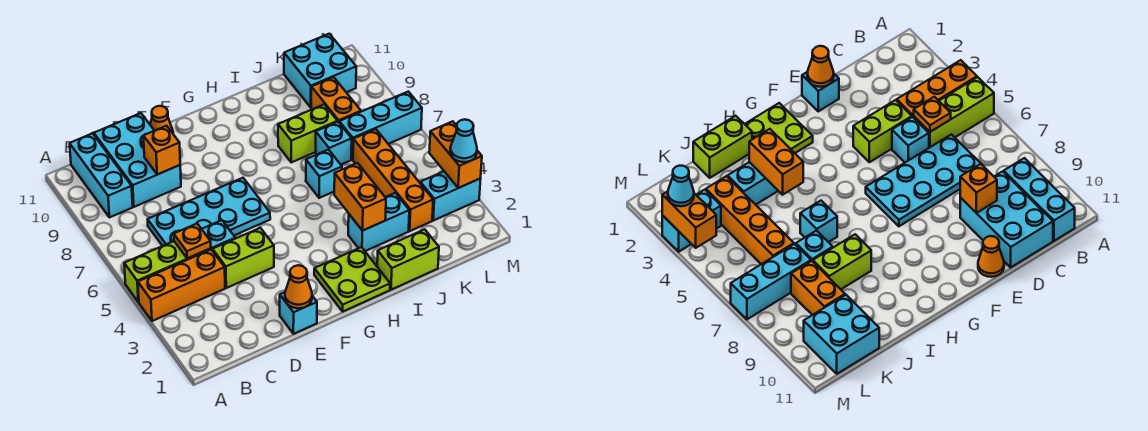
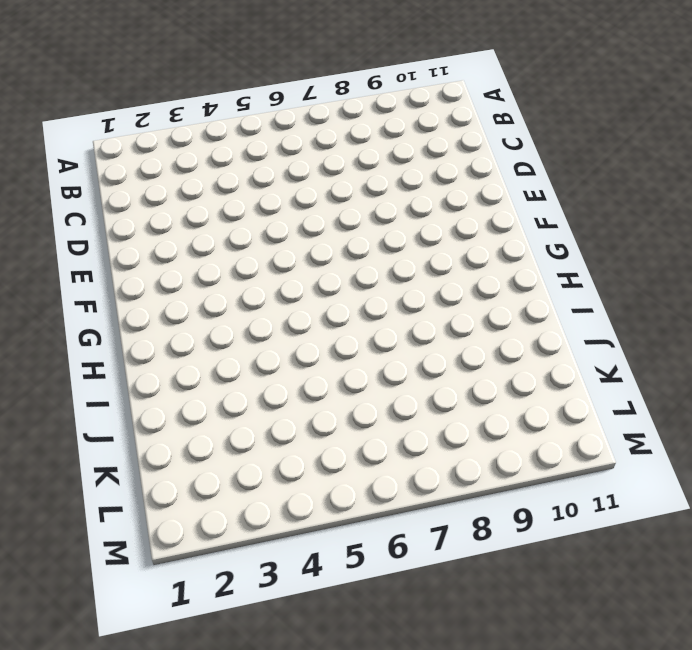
none -> orange 1x3 brick [138,250,225,321]
none -> lime 1x3 brick [124,241,211,302]
none -> cyan 1x3 brick [70,133,133,217]

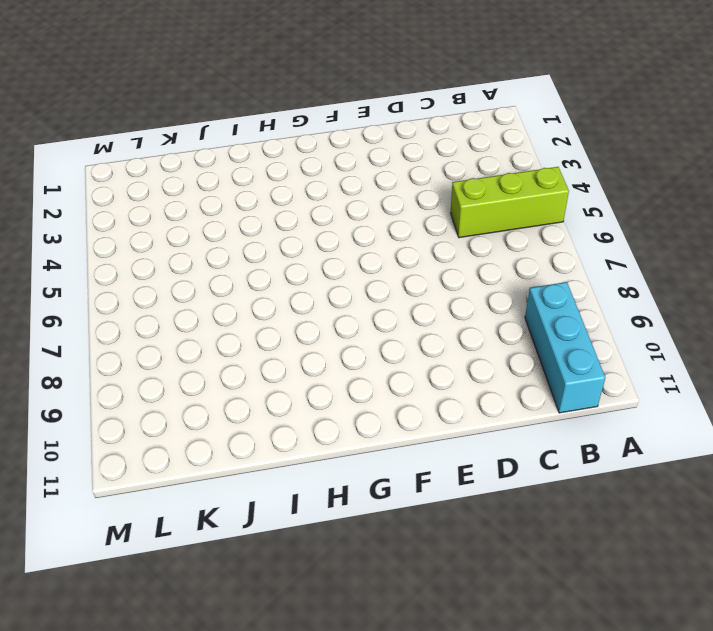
none -> orange 1x3 brick [138,250,225,321]
none -> cyan 2x4 plate [148,178,270,246]
none -> cyan 2x3 brick [94,113,181,207]

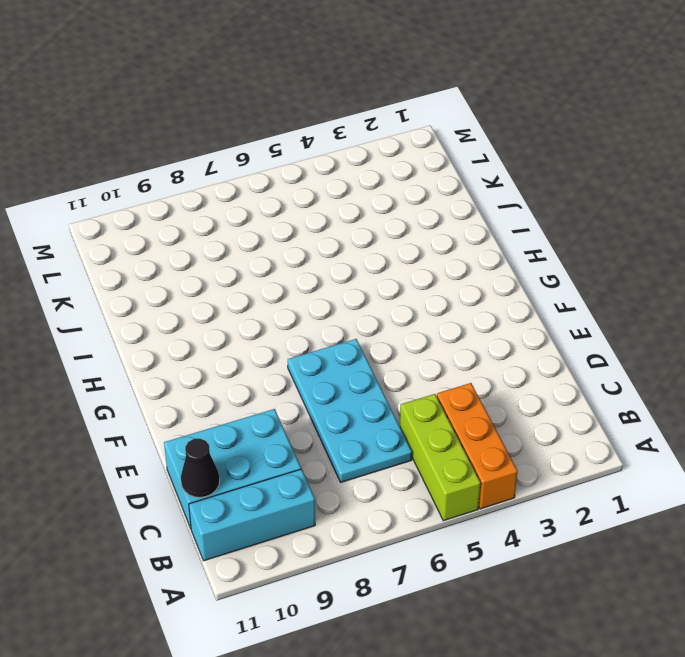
black 1x1 cone [181,439,220,497] -> none
none -> lime 1x2 brick [213,228,274,288]
none -> cyan 1x1 brick [202,220,235,251]
none -> cyan 1x1 brick [280,292,317,334]

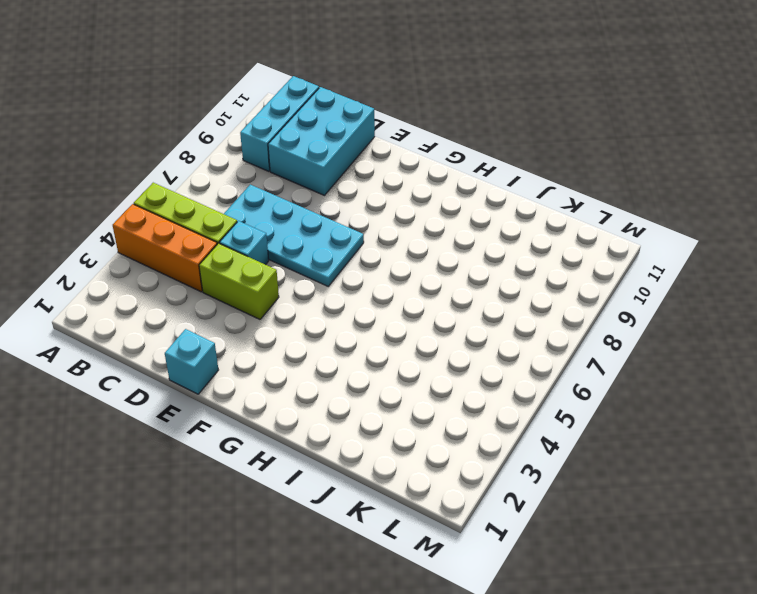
none -> orange 1x1 cone [150,106,173,133]
none -> lime 2x2 plate [314,247,390,311]
none -> lime 1x2 brick [377,229,439,290]

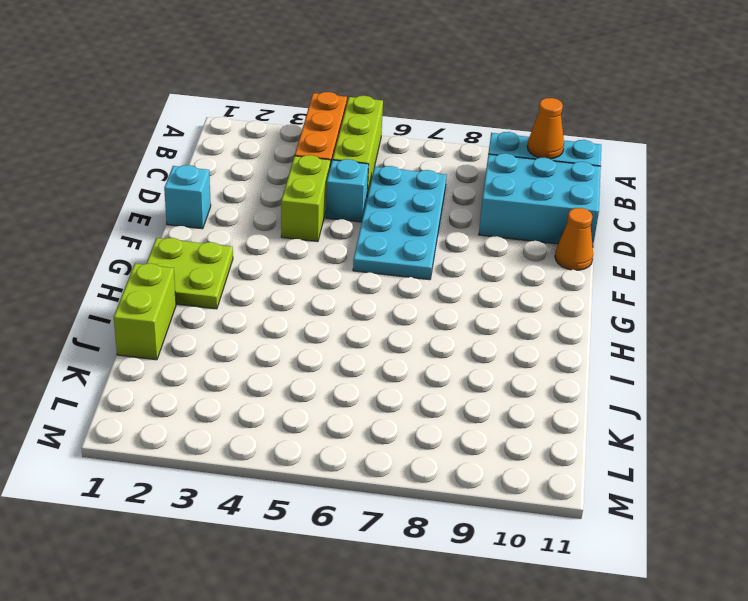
orange 1x1 cone [527,98,564,159] -> orange 1x1 cone moved to [285,265,312,308]
none -> cyan 1x2 brick [348,193,409,251]
none -> cyan 1x1 brick [306,150,342,198]
none -> lime 1x2 brick [278,105,338,162]

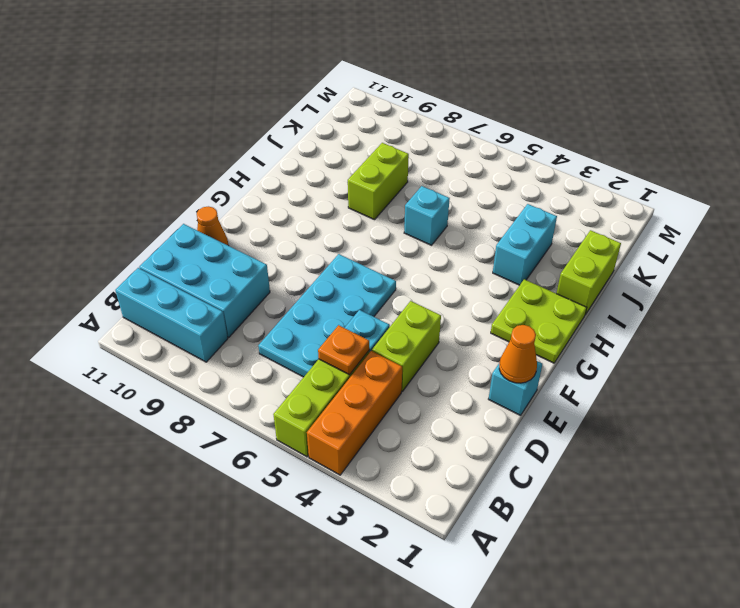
none -> cyan 1x1 brick [316,122,352,164]
none -> orange 1x4 brick [353,129,433,231]
none -> cyan 1x3 brick [339,92,422,160]

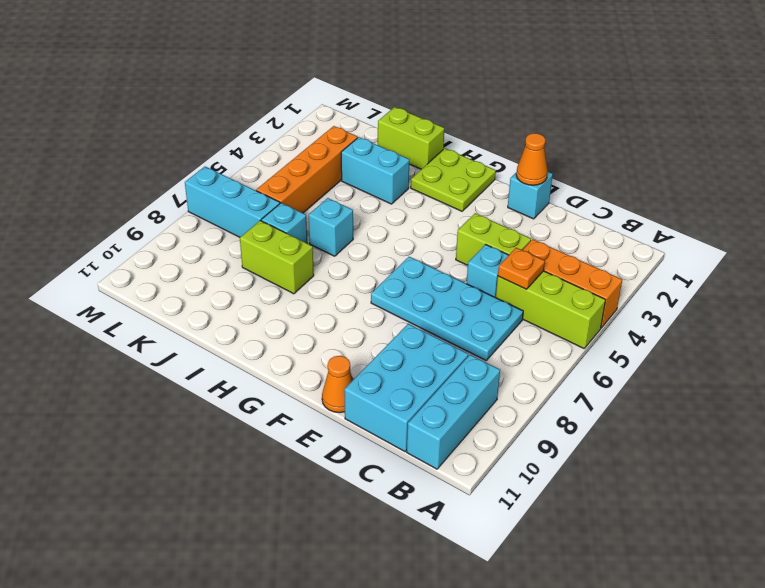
none -> orange 1x2 brick [311,77,361,122]
none -> cyan 2x2 brick [284,34,356,107]
none -> cyan 1x2 brick [420,171,481,221]

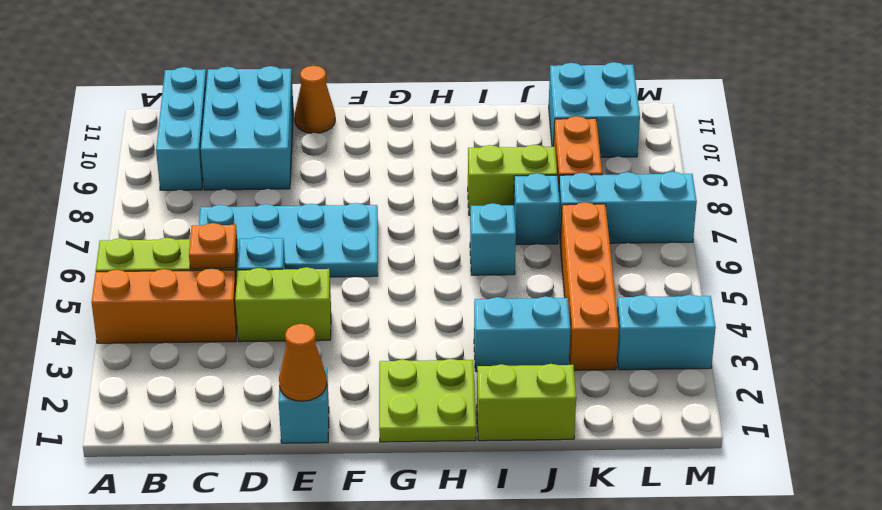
none -> orange 1x1 brick [143,126,180,174]
none -> orange 1x2 brick [334,163,386,231]
none -> orange 1x2 brick [429,121,482,188]

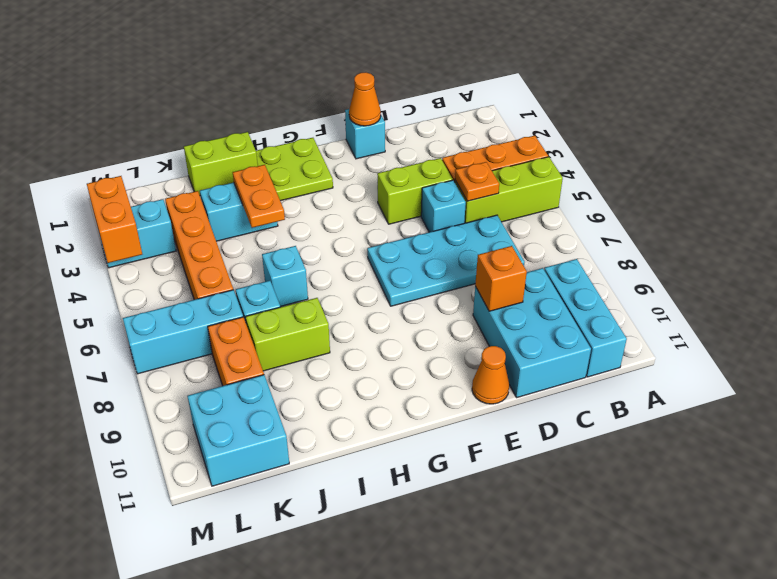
orange 1x2 plate [233,165,285,228] -> orange 1x2 brick [334,163,386,231]
none -> cyan 1x1 cone [450,119,477,162]

